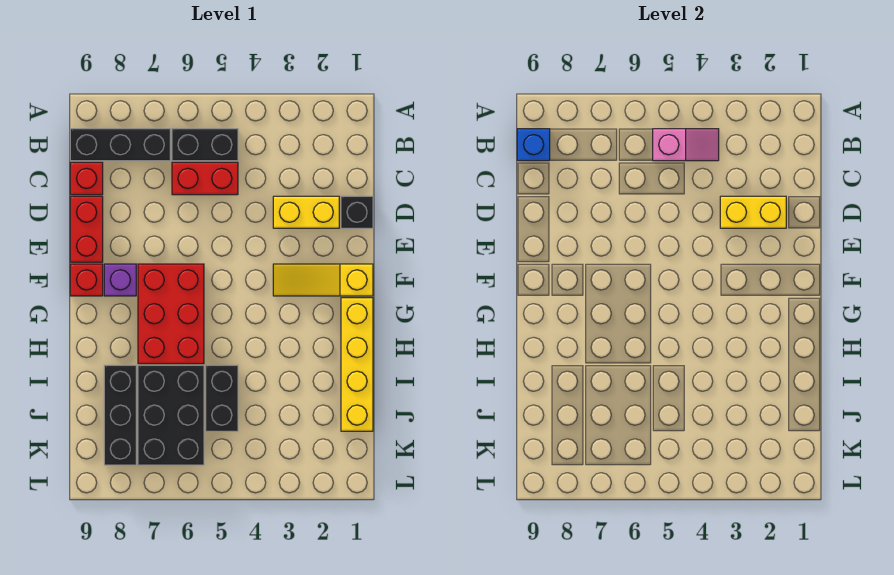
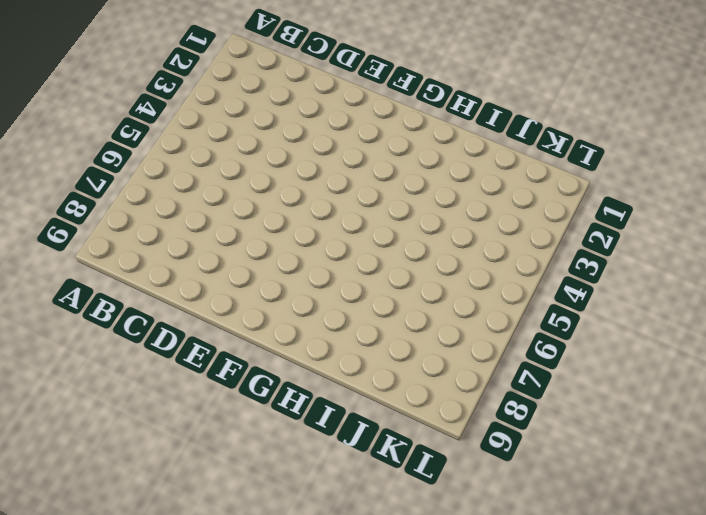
none -> black 1x2 brick [172,129,238,161]
none -> black 1x3 brick [70,129,170,161]
none -> red 1x2 brick [172,162,238,195]

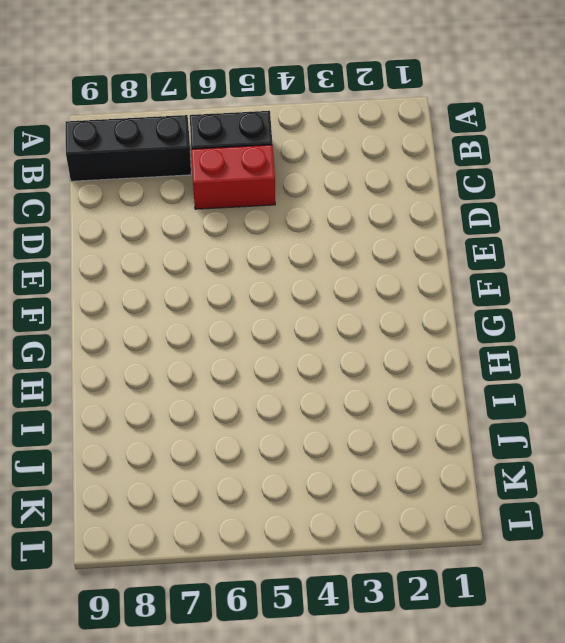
none -> red 1x1 brick [70,162,103,195]
none -> black 1x1 brick [341,196,373,228]
none -> yellow 1x2 brick [273,196,339,228]

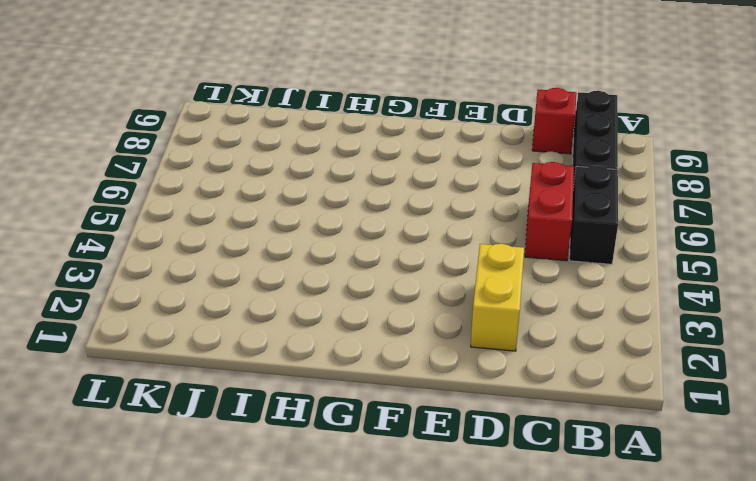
none -> black 1x1 brick [341,196,373,228]
none -> red 1x2 brick [70,196,103,262]
none -> yellow 1x3 slope [273,264,373,296]

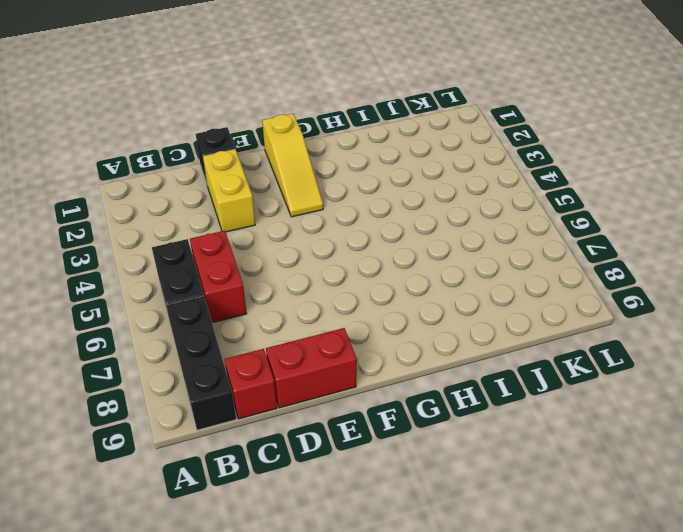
none -> red 2x3 brick [138,264,204,364]
none -> purple 1x1 brick [104,264,136,296]
none -> red 1x1 brick [70,264,103,296]

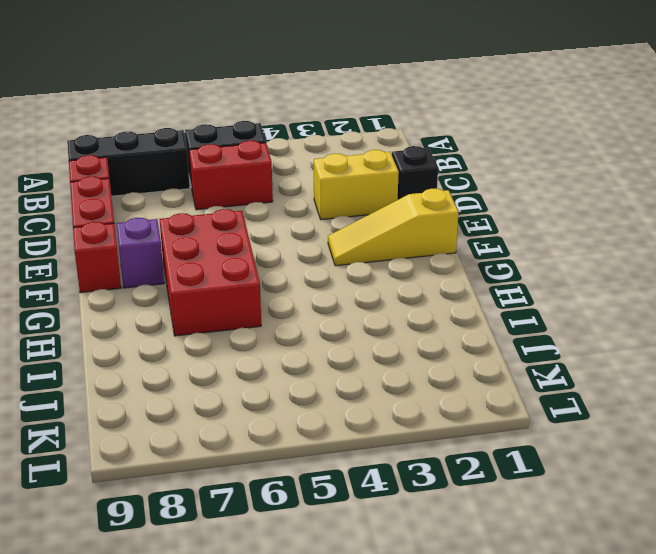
none -> yellow 1x4 brick [341,298,373,431]
none -> black 1x2 brick [206,365,238,431]
none -> black 2x3 brick [138,365,204,465]

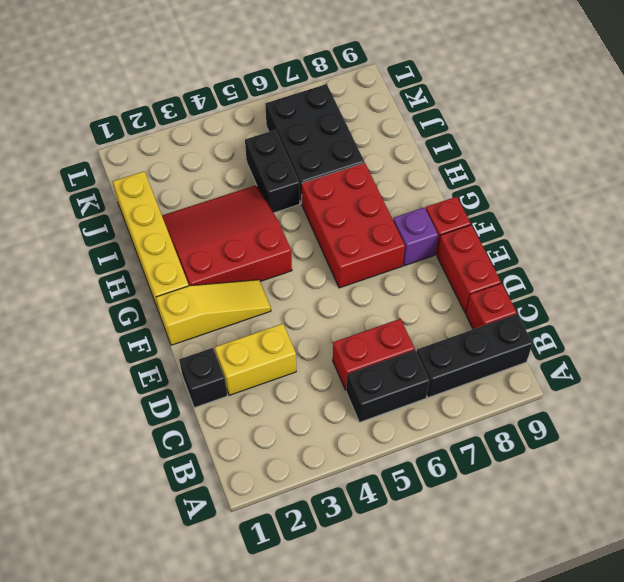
red 3x3 slope [162,185,292,286] -> none
none -> black 1x3 brick [104,365,136,465]
none -> pink 1x2 slope [653,129,719,161]
none -> blue 1x1 brick [517,129,550,161]

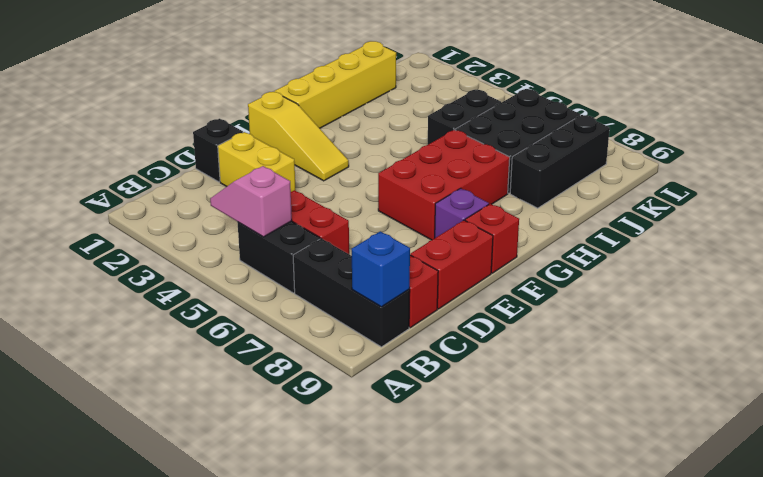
none -> yellow 1x2 brick [720,196,786,228]

